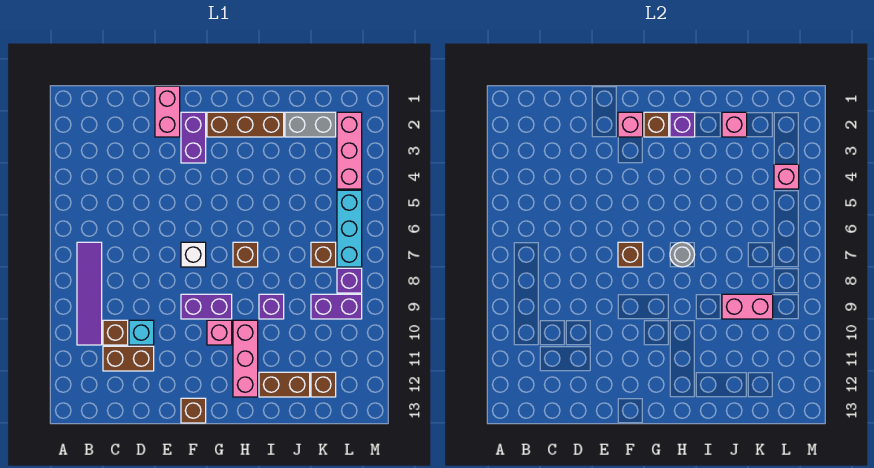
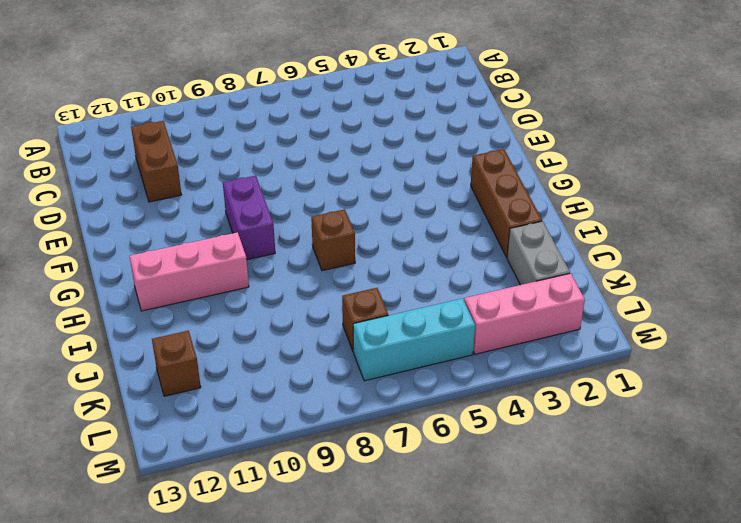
none -> purple 1x4 tile [77,242,102,345]
none -> brown 1x1 brick [103,320,128,345]
none -> cyan 1x1 brick [129,320,154,345]
none -> pink 1x2 brick [155,86,180,137]

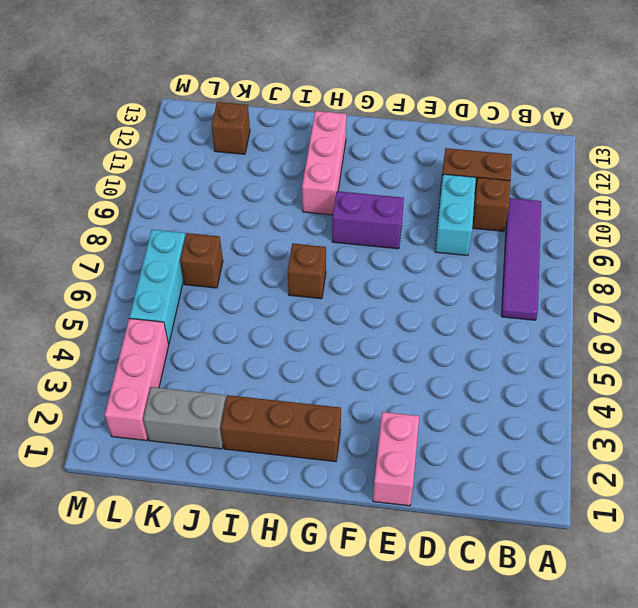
cyan 1x2 brick [435,174,476,256] -> cyan 1x1 brick [129,320,154,345]
none -> purple 1x2 brick [181,112,206,163]
none -> white 1x1 brick [181,242,206,267]
none -> brown 1x1 brick [181,398,206,423]
none -> pink 1x1 brick [207,320,232,345]

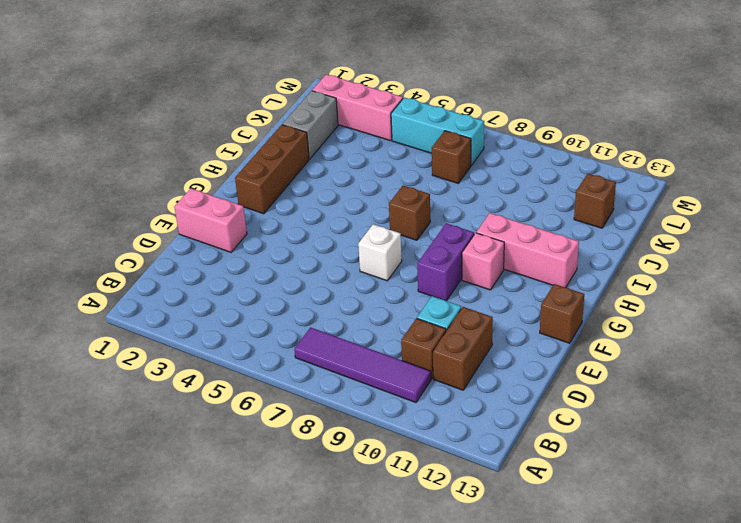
none -> purple 1x2 brick [181,112,206,163]
none -> purple 1x1 brick [259,294,284,319]
none -> brown 1x2 brick [259,372,310,397]
none -> purple 1x2 brick [311,294,362,319]

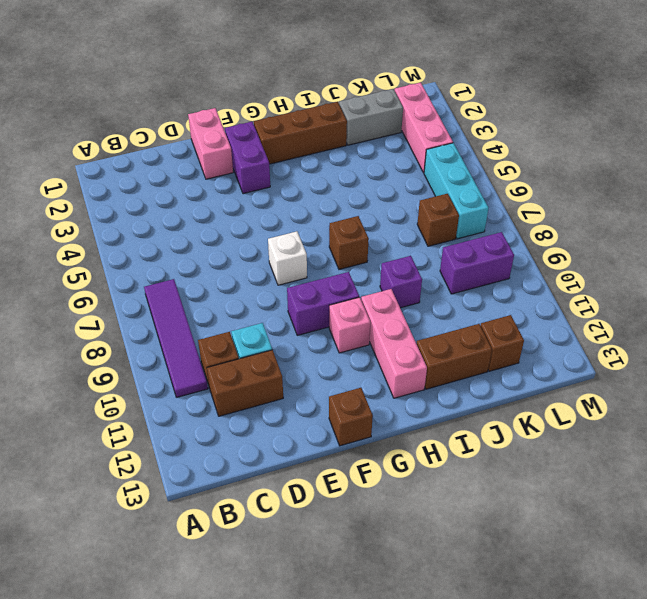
none -> purple 1x1 brick [337,268,362,293]
none -> pink 1x1 brick [618,112,643,137]
none -> brown 1x1 brick [618,242,643,267]
none -> brown 1x1 brick [644,112,669,137]

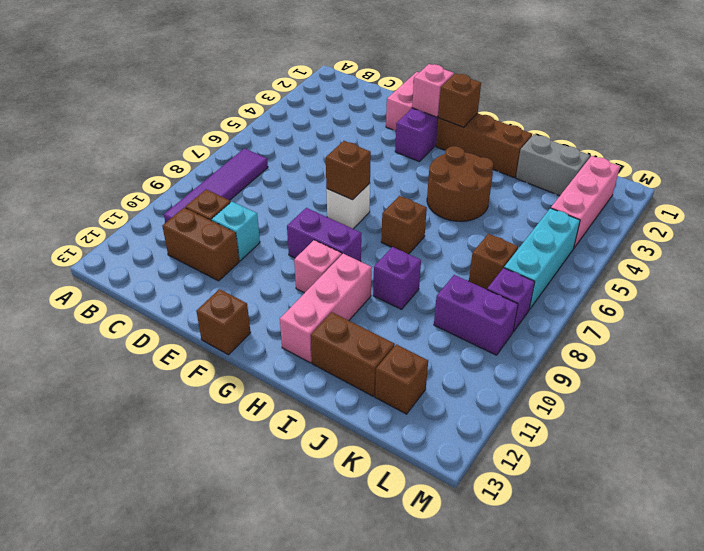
brown 2x2 round brick [427,146,493,221] -> none
none -> purple 1x1 brick [670,112,695,137]
none -> grey 1x1 round brick [670,242,695,267]
none -> pink 1x1 brick [722,112,747,137]
none -> pink 1x2 brick [722,294,773,319]

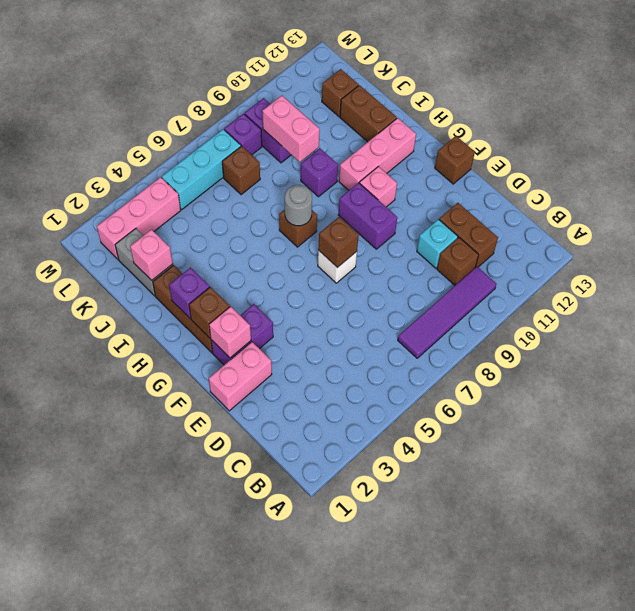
none -> pink 1x1 brick [774,164,799,189]

